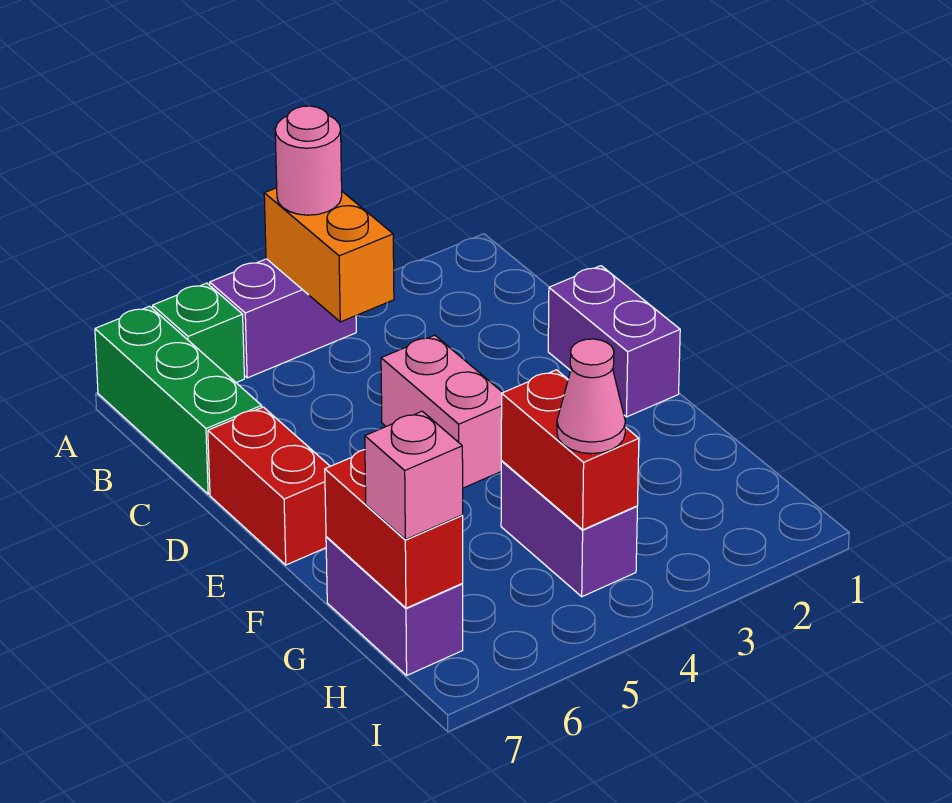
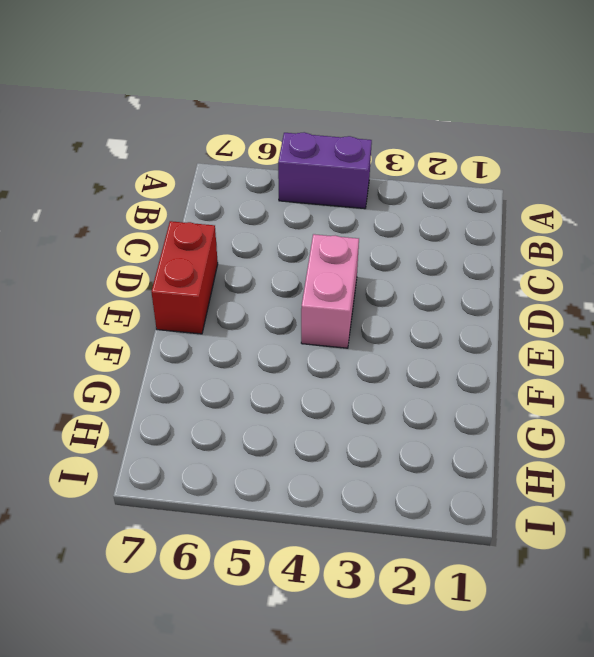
none -> green 1x1 brick [153,283,244,383]
none -> green 1x3 brick [95,306,262,494]
none -> purple 1x2 brick [548,266,680,417]

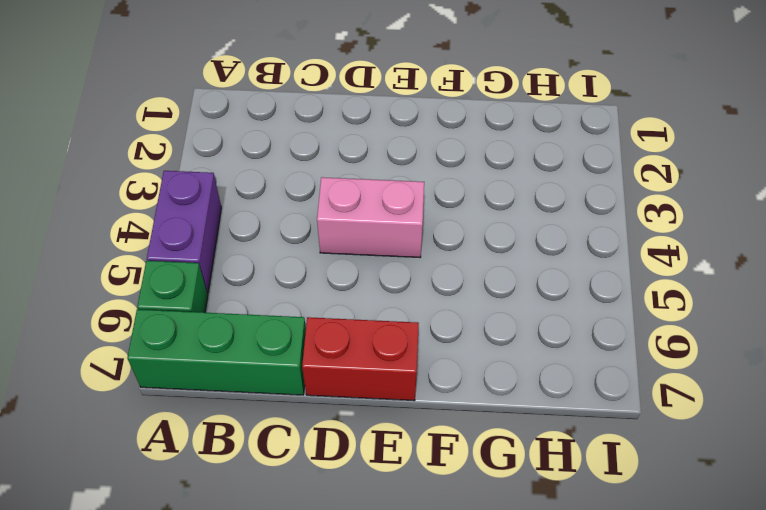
none -> purple 1x2 brick [548,266,680,417]
none -> purple 1x2 brick [501,461,637,597]
none -> purple 1x2 brick [326,537,463,675]

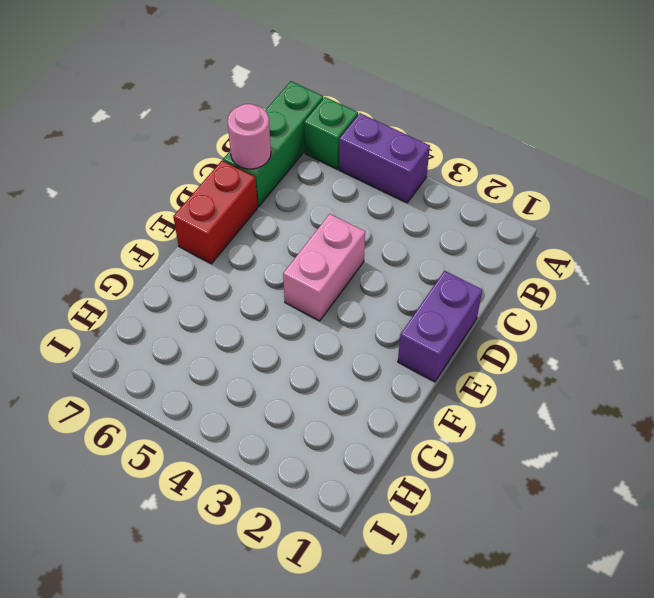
pink 1x1 round brick [227,104,271,169] -> pink 1x1 round brick moved to [275,106,342,215]
none -> purple 1x2 brick [501,461,637,597]
none -> purple 1x2 brick [326,537,463,675]
none -> orange 1x2 brick [264,188,394,322]

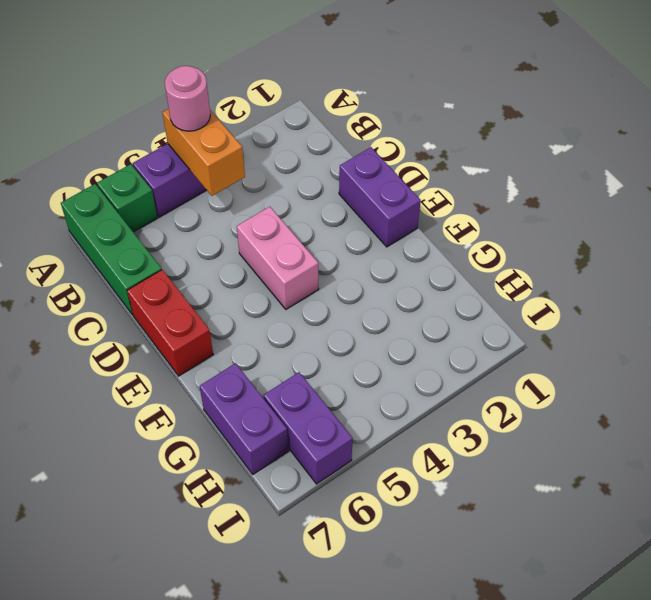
purple 1x2 brick [263,372,353,484] -> purple 1x2 brick moved to [501,461,637,597]
none -> red 1x2 brick [501,370,639,530]
none -> red 1x2 brick [325,450,463,608]
none -> pink 1x1 cone [557,339,625,454]

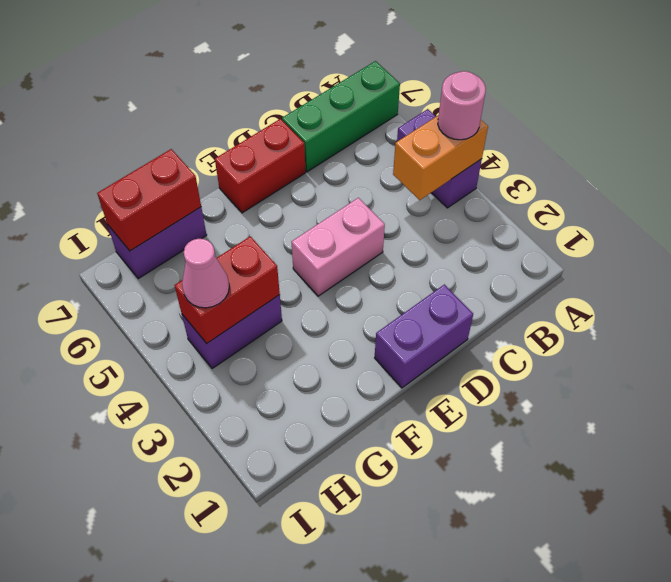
none -> green 1x1 brick [153,283,244,383]
none -> pink 1x1 brick [365,411,463,540]

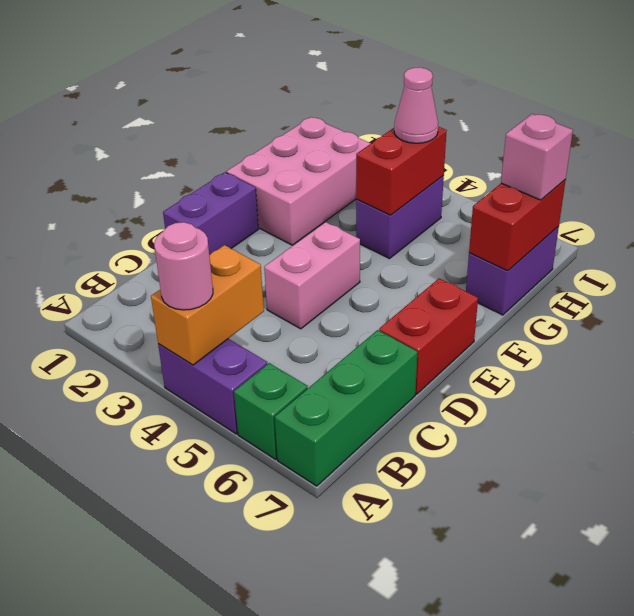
pink 2x3 brick [226,117,371,245] -> none

